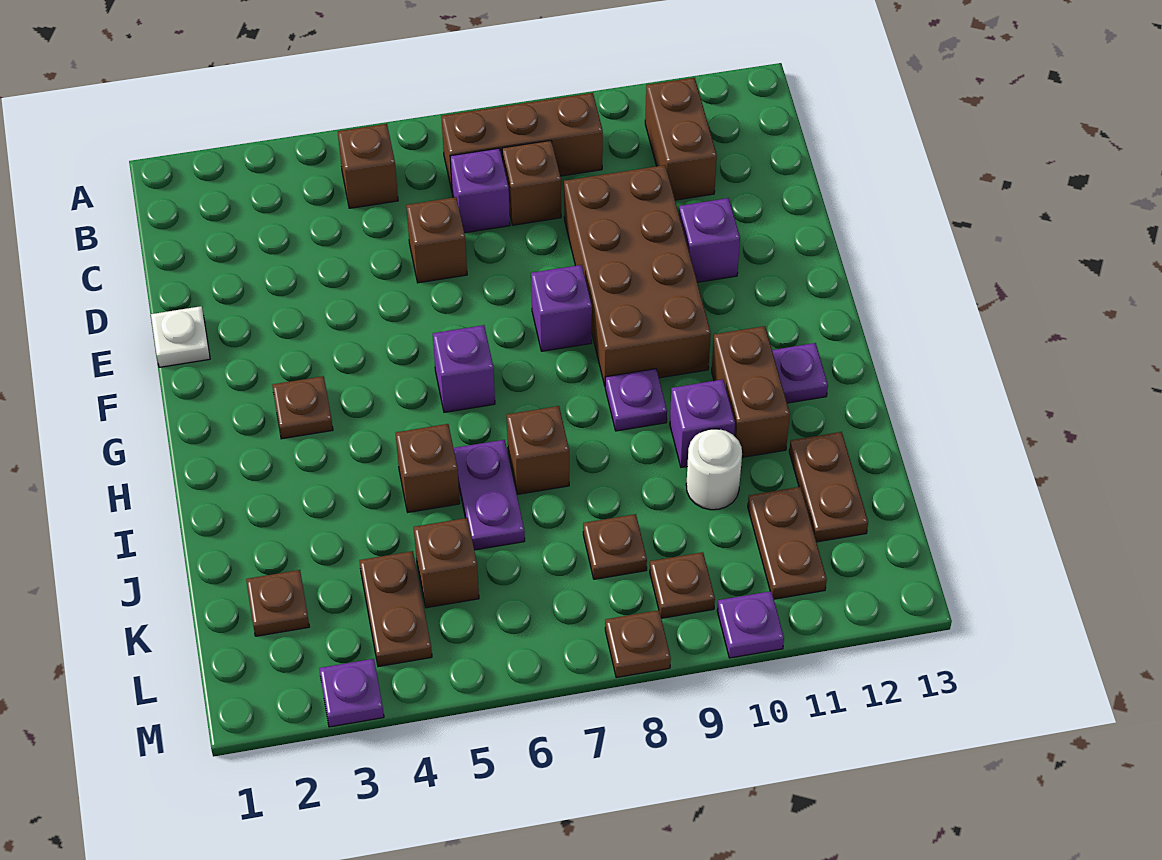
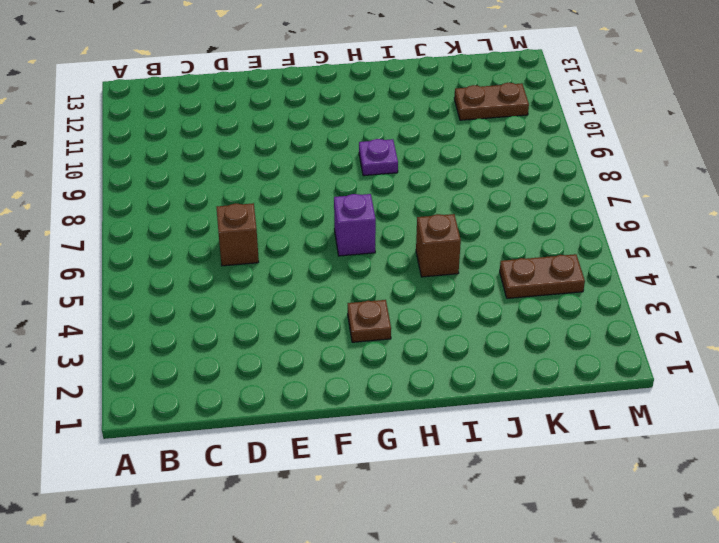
none -> brown 1x1 brick [338,124,398,208]
none -> brown 1x3 brick [441,93,603,190]
none -> brown 1x2 brick [645,78,717,200]
none -> purple 1x1 brick [450,148,510,233]

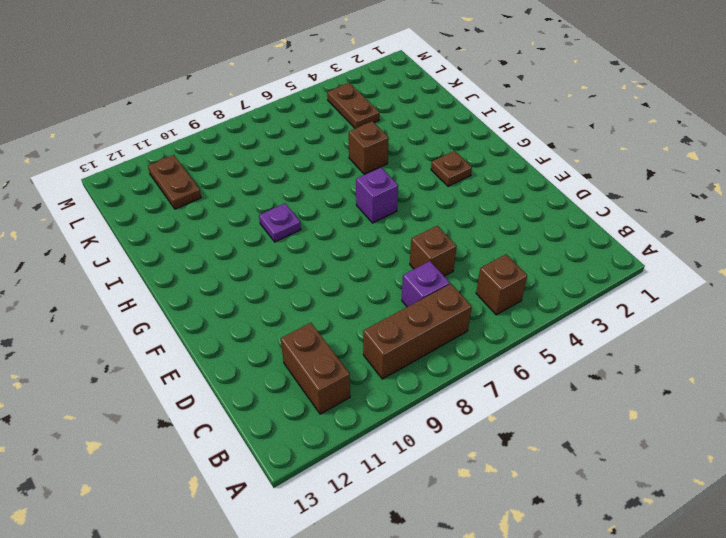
none -> brown 1x1 brick [502,141,561,225]
none -> brown 2x4 brick [564,165,711,385]
none -> white 1x1 plate [151,306,210,367]
none -> purple 1x1 brick [679,198,740,282]

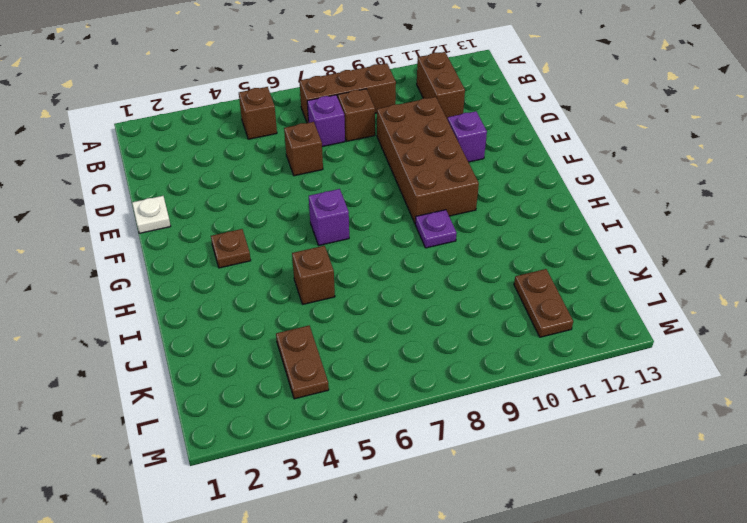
none -> purple 1x1 brick [531,265,592,351]
none -> brown 1x2 brick [712,326,790,457]
none -> purple 1x1 plate [772,343,828,403]
none -> purple 1x2 plate [453,440,525,550]

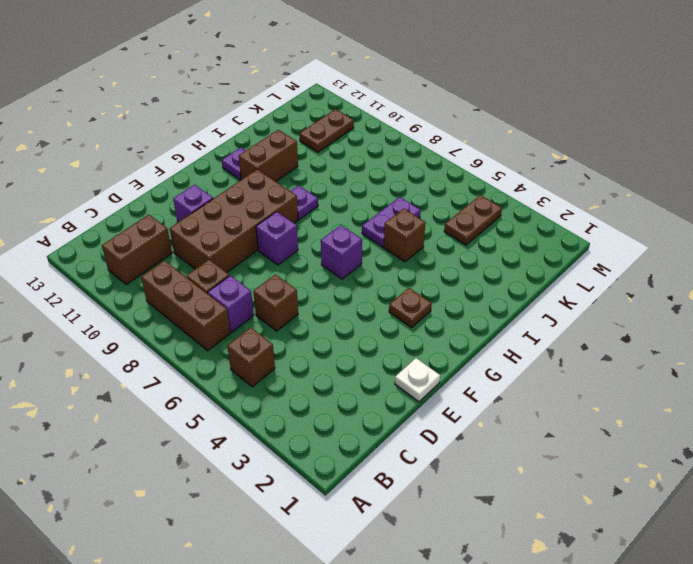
none -> brown 1x1 brick [507,406,569,494]
none -> purple 1x1 brick [670,379,735,467]
none -> white 1x1 round brick [686,429,742,510]
none -> brown 1x2 plate [789,432,868,542]

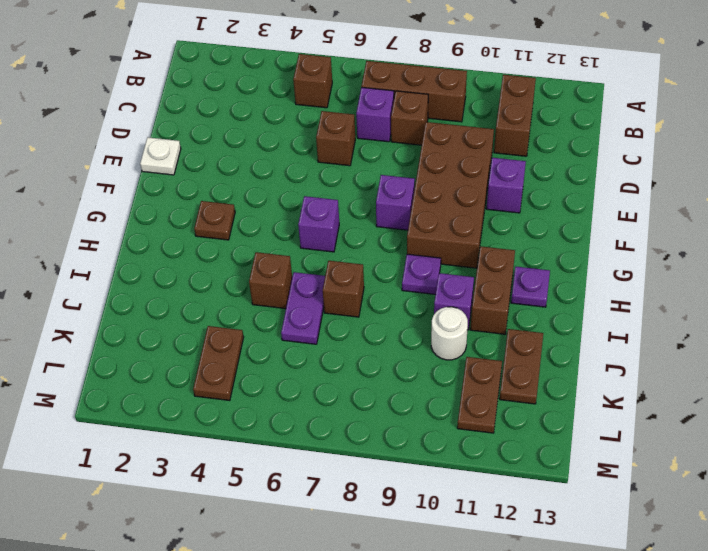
none -> brown 1x1 plate [246,570,309,636]
none -> brown 1x1 brick [414,518,479,608]
none -> brown 1x1 plate [583,514,647,579]
none -> brown 1x1 plate [650,552,715,618]

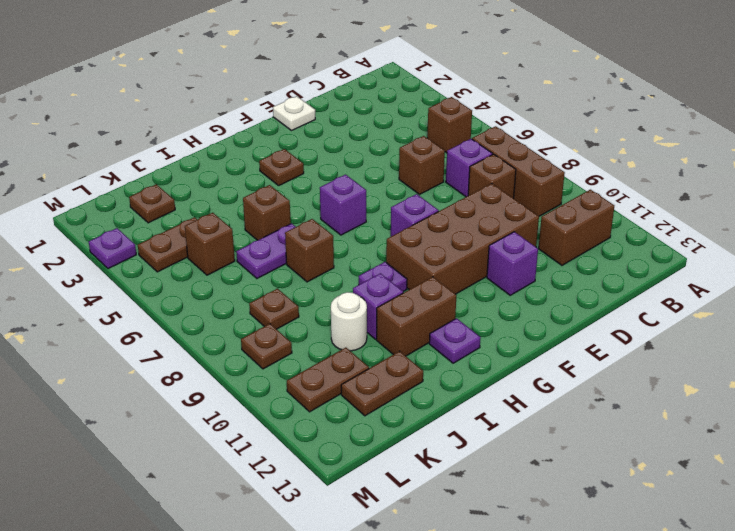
none -> brown 1x1 plate [605,610,671,678]
none -> purple 1x1 plate [717,591,784,658]

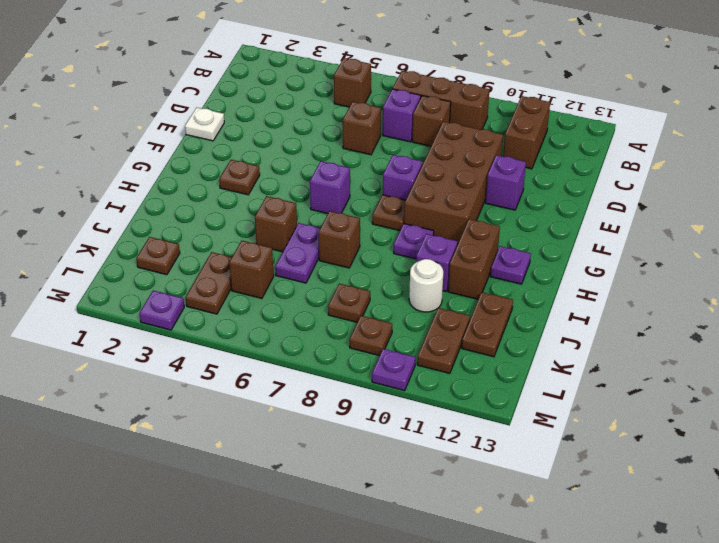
brown 1x1 plate [372,195,406,231] -> brown 1x1 plate moved to [605,610,671,678]

